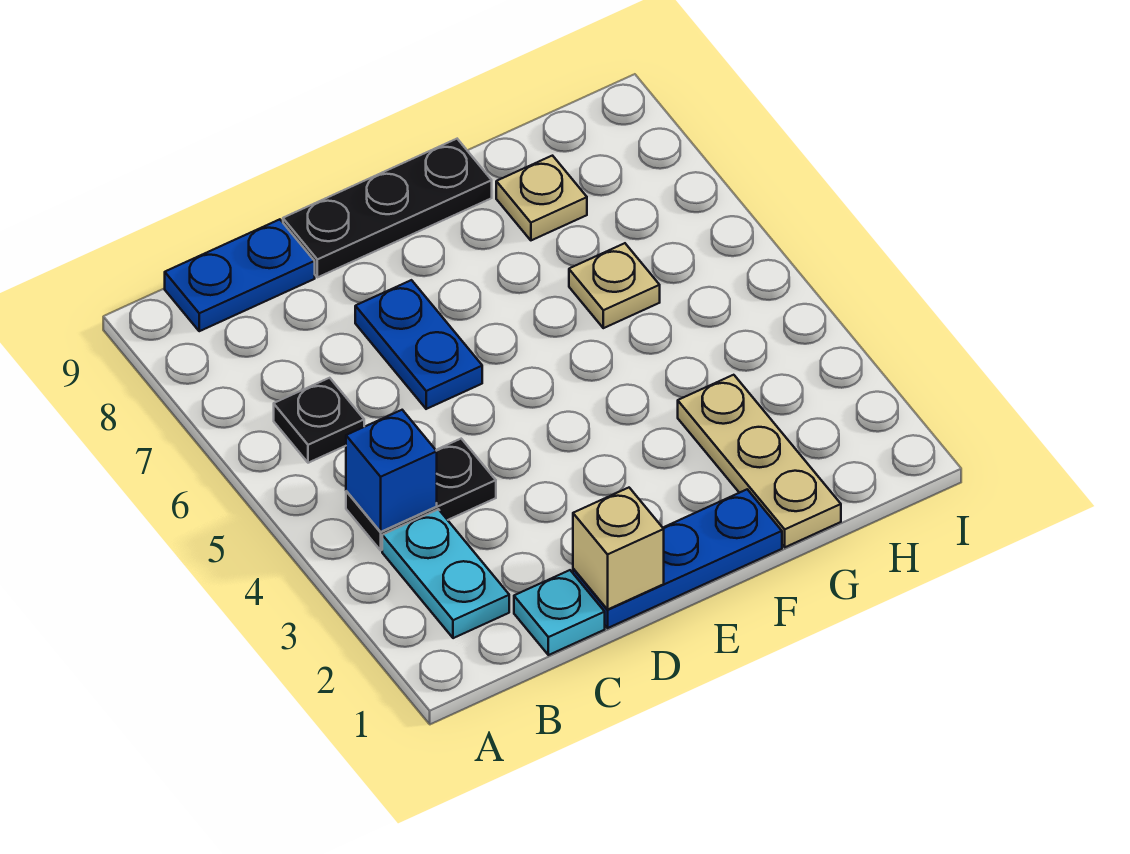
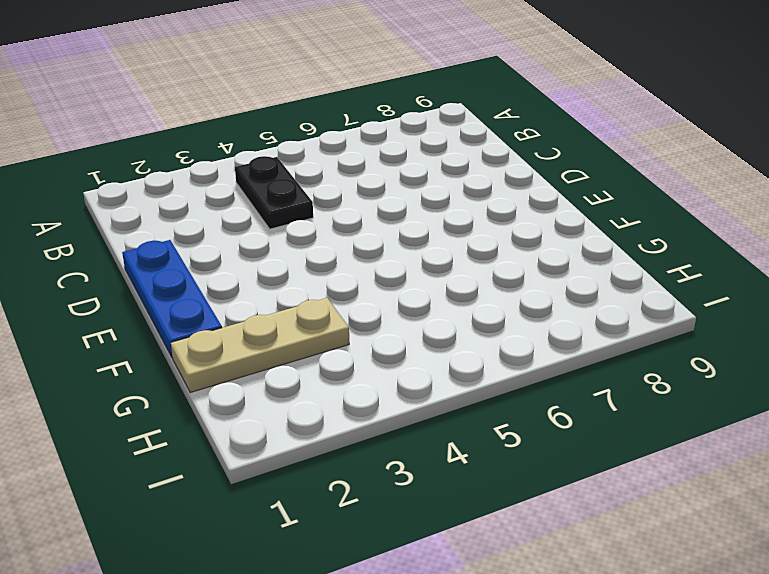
none -> cyan 1x2 plate [382,509,509,638]
none -> black 1x1 plate [274,378,364,463]
none -> blue 1x2 plate [165,219,315,331]

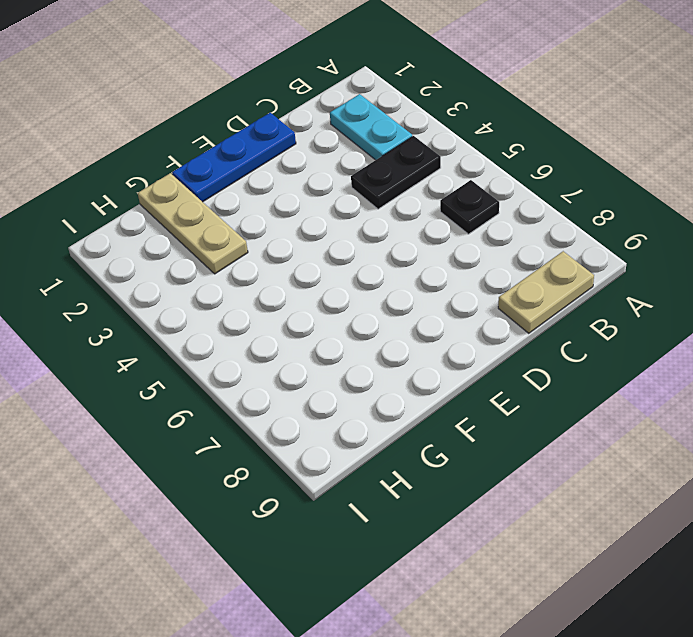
tan 1x2 plate [498,251,594,333] -> blue 1x2 plate [165,219,315,331]
none -> cyan 1x1 plate [514,570,605,655]
none -> blue 1x2 plate [355,280,482,409]
none -> black 1x3 plate [283,139,492,277]

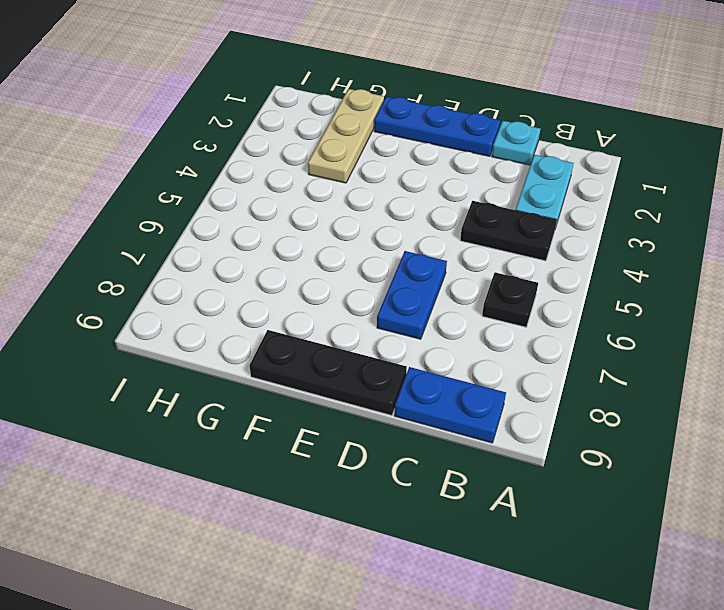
none -> tan 1x1 plate [569,243,660,328]
none -> tan 1x1 plate [496,156,587,240]
none -> blue 1x1 brick [346,410,437,532]

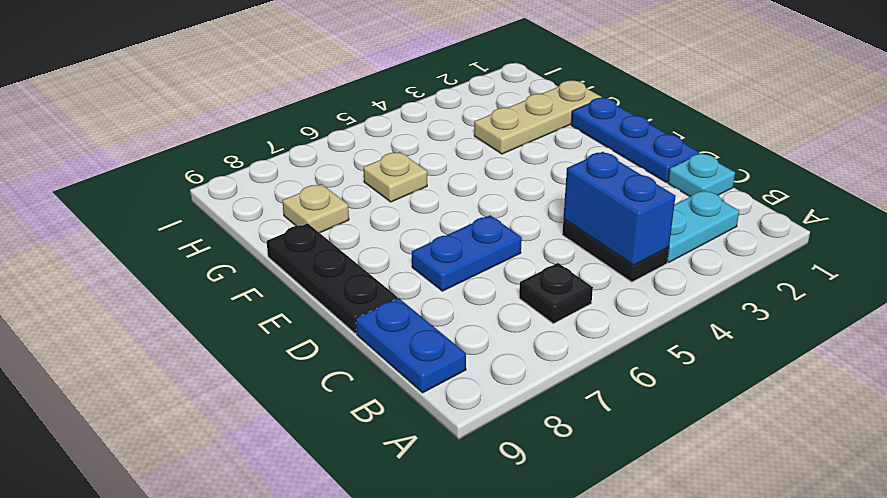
blue 1x2 brick [563,152,676,265] -> blue 1x1 brick [346,410,437,532]
none -> tan 1x1 brick [573,488,664,609]

